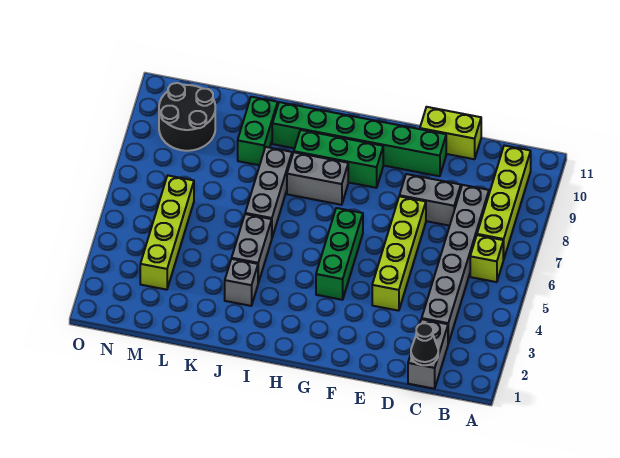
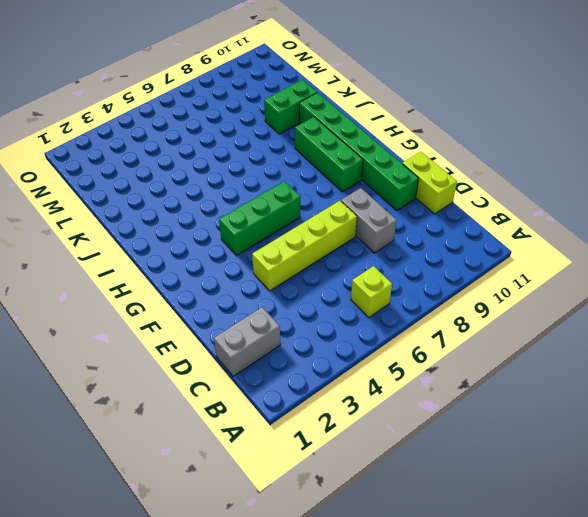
none -> lime 1x4 brick [477,145,531,259]
none -> grey 1x6 brick [422,185,489,343]
none -> grey 1x2 brick [287,152,348,205]

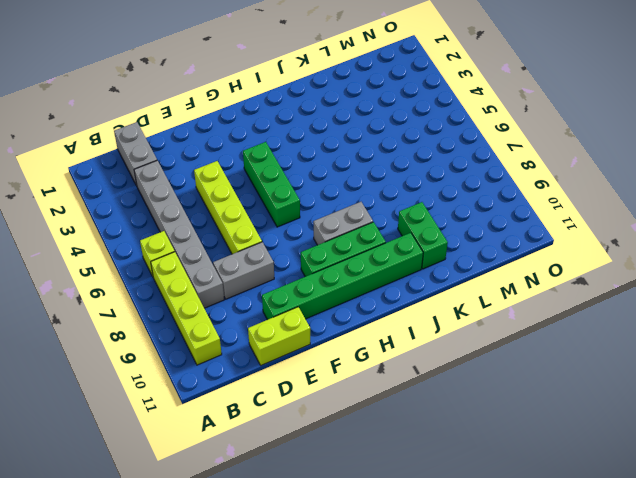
none -> grey 1x1 brick [225,259,258,306]
none -> grey 1x2 brick [232,214,272,283]
none -> grey 1x3 brick [245,147,292,237]

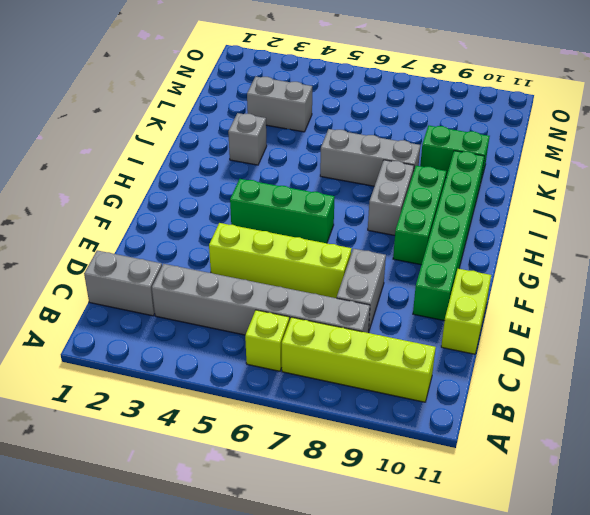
grey 1x2 brick [247,76,312,132] -> grey 1x2 brick moved to [232,214,272,283]
none -> lime 1x4 brick [140,175,194,290]
none -> black 2x2 round brick [159,83,215,151]
none -> black 1x1 cone [411,323,438,365]

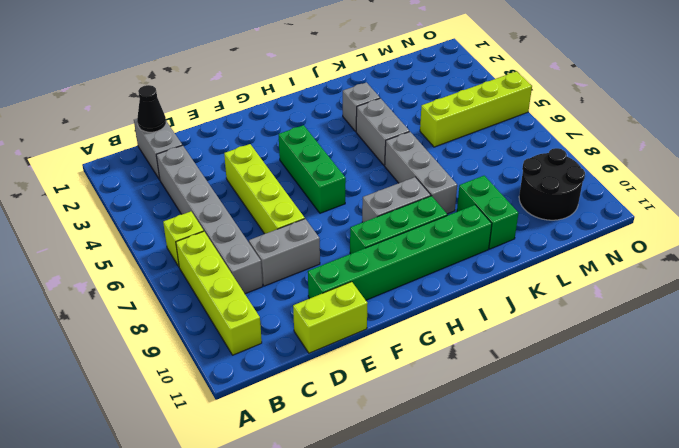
lime 1x4 brick [420,71,532,147] -> lime 1x4 brick turned to [140,175,194,290]

